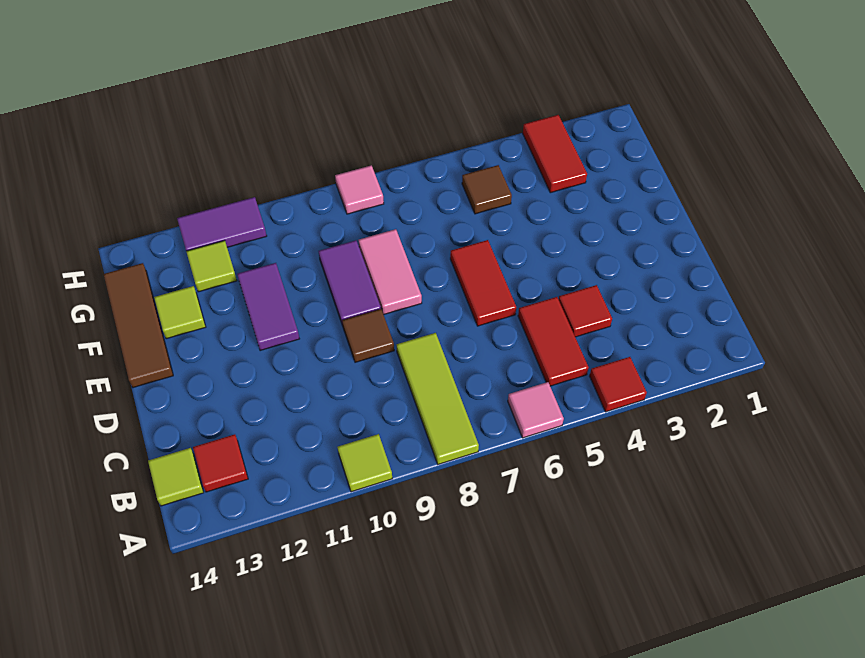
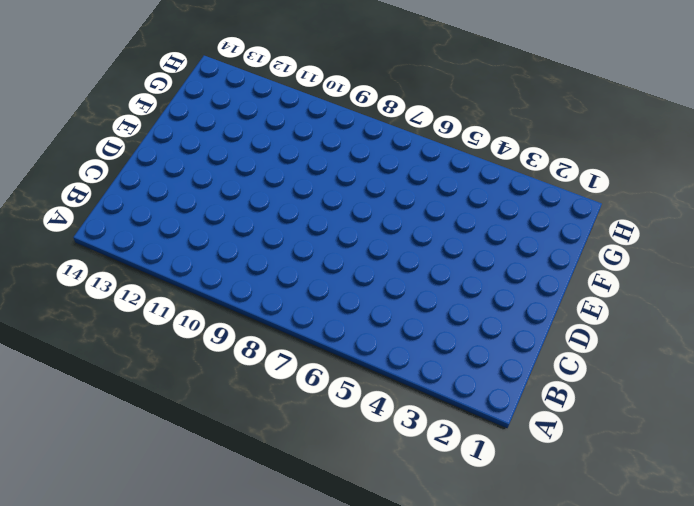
none -> red 1x1 tile [590,357,647,412]
none -> pink 1x1 tile [508,382,564,438]
none -> lime 1x3 tile [397,333,479,464]

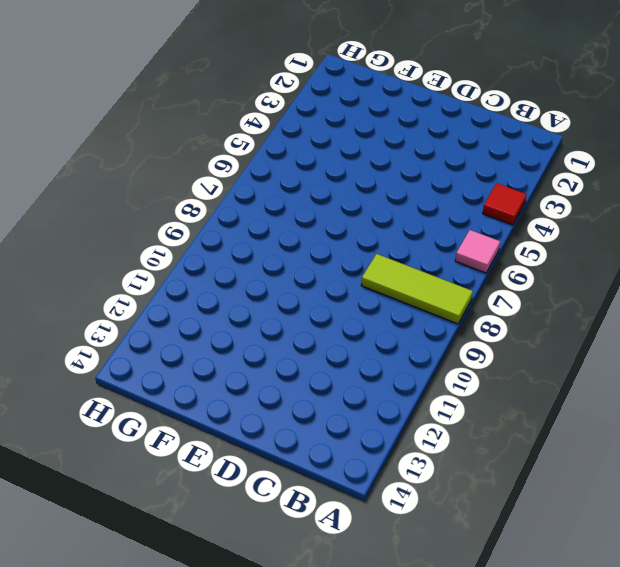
none -> lime 1x1 tile [337,434,392,492]
none -> red 1x2 tile [518,297,589,386]
none -> red 1x1 tile [193,434,248,492]

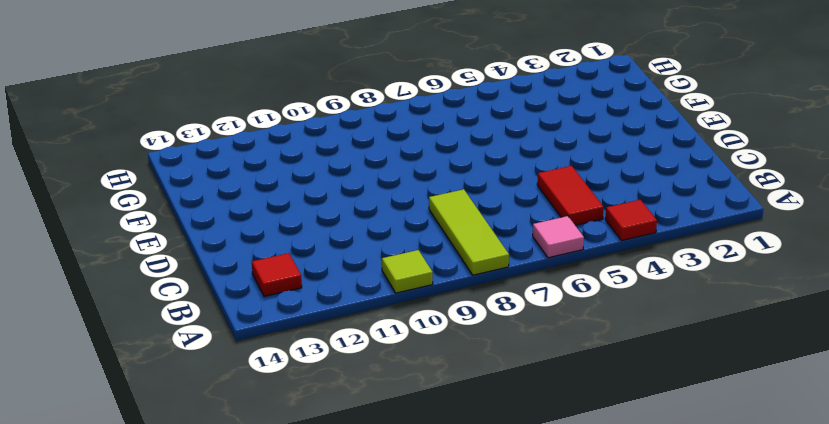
none -> lime 1x1 tile [148,448,204,506]
none -> red 1x1 tile [558,285,612,337]
none -> red 1x2 tile [450,240,516,326]

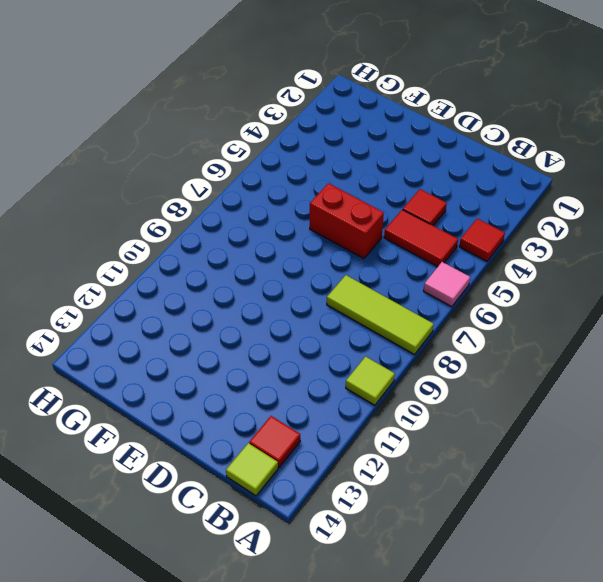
red 1x2 brick [310,183,384,259] -> red 1x2 tile [450,240,516,326]
none -> brown 1x1 tile [342,309,394,362]
none -> pink 1x2 tile [359,229,422,315]
none -> purple 1x2 tile [319,240,381,326]

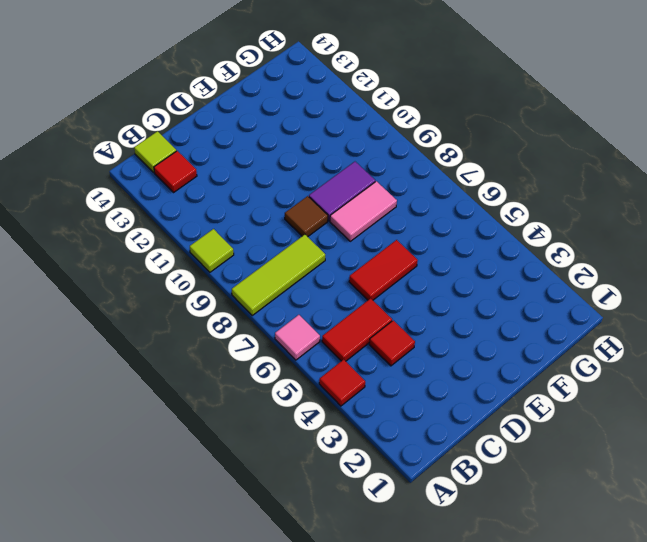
none -> purple 1x2 tile [237,263,299,351]
none -> brown 1x3 tile [104,263,173,388]
none -> lime 1x1 tile [154,286,206,339]

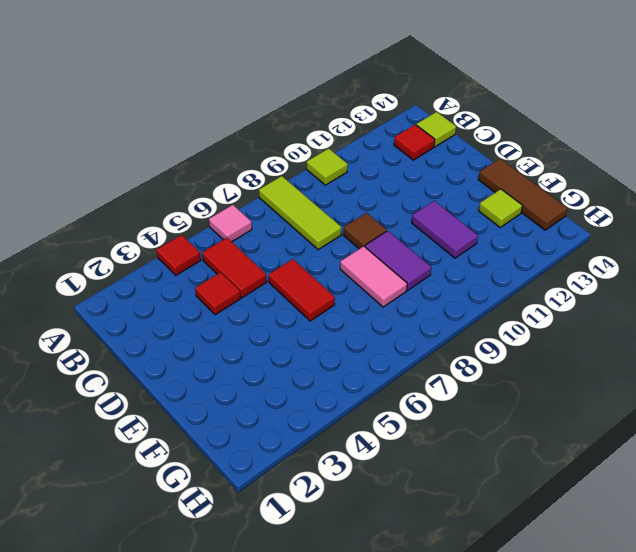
none -> red 1x2 tile [523,115,587,193]
none -> brown 1x1 tile [462,165,512,214]
none -> lime 1x1 tile [186,241,237,292]

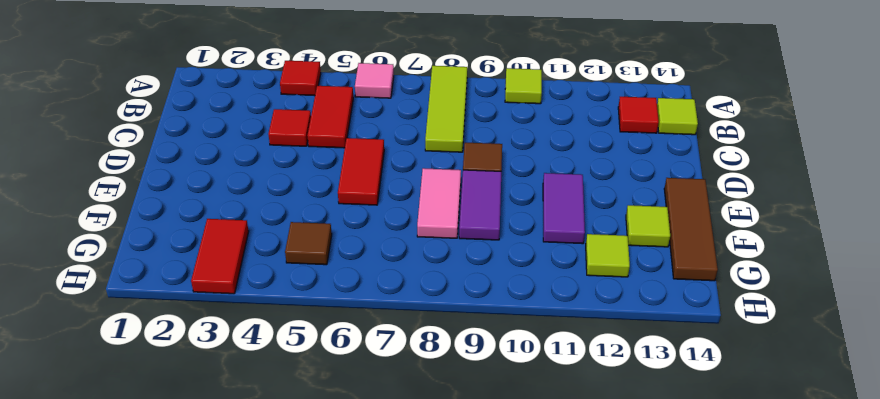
none -> pink 1x1 tile [335,165,384,214]
none -> purple 1x2 tile [177,197,267,251]

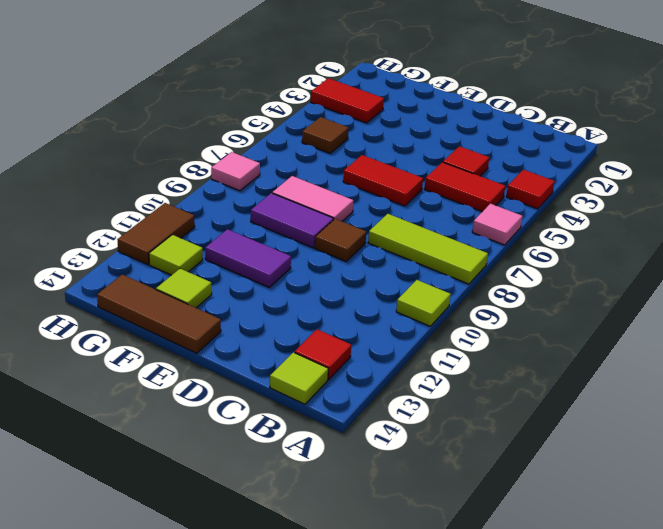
brown 1x2 tile [117,203,195,265] -> purple 1x2 tile [177,197,267,251]

